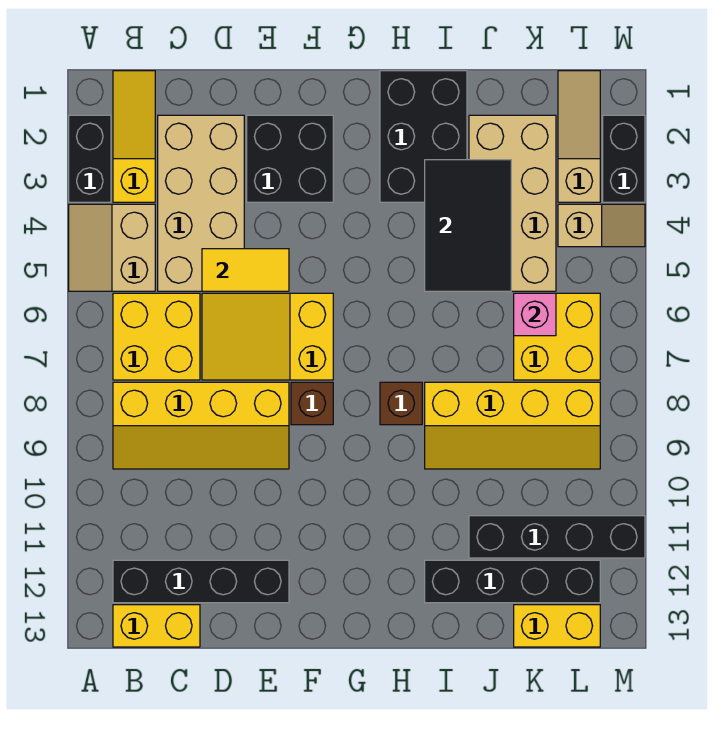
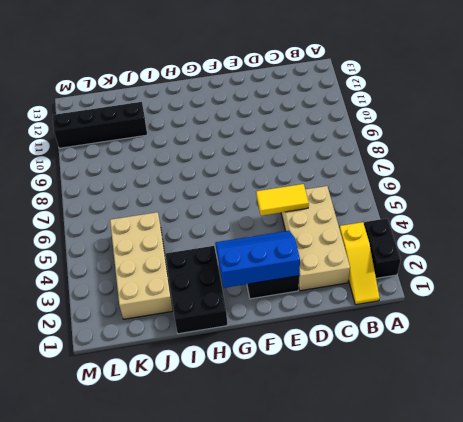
blue 2x3 slope [215,231,300,288] -> none
none -> tan 2x2 slope [69,204,155,291]
none -> yellow 2x2 brick [113,293,200,380]
none -> yellow 2x4 slope [113,382,289,469]

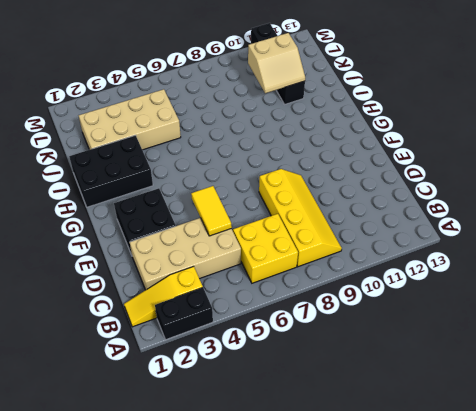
tan 2x2 slope [248,33,305,93] -> tan 2x2 slope moved to [69,204,155,291]
none -> black 1x4 brick [113,560,289,603]
none -> yellow 1x2 brick [113,605,200,647]
none -> yellow 2x3 slope [202,293,333,380]

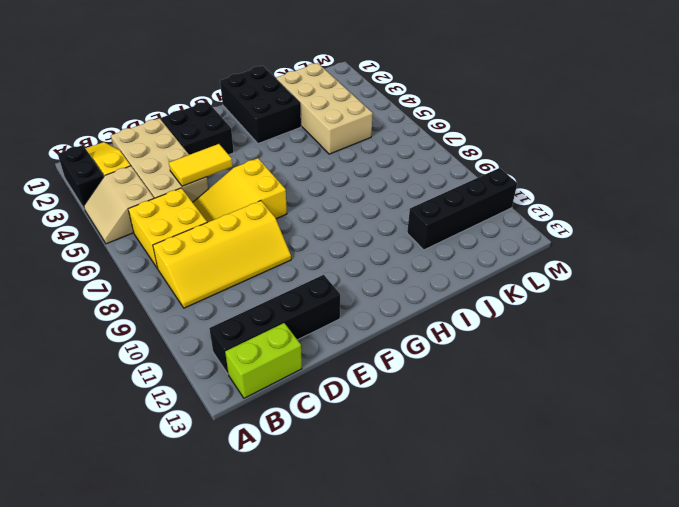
lime 1x2 brick [225,323,302,398] -> yellow 1x2 brick [113,605,200,647]
none -> brown 1x1 brick [291,382,333,425]
none -> brown 1x1 brick [380,382,422,425]
none -> yellow 2x4 slope [425,382,600,469]

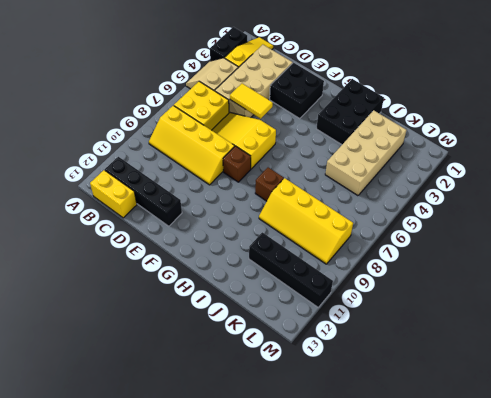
none -> black 1x4 brick [425,560,600,603]
none -> yellow 2x2 brick [514,293,600,380]
none -> yellow 1x2 brick [514,605,600,647]

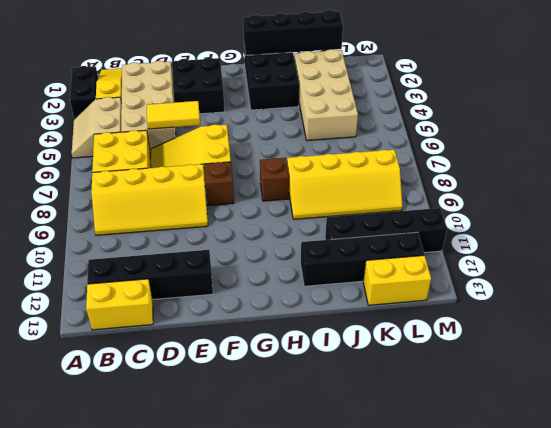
black 1x4 brick [243,10,343,55] -> none
none -> yellow 2x2 brick [514,293,600,380]
none -> tan 1x3 slope [558,71,600,202]
none -> tan 1x2 slope [558,204,645,247]

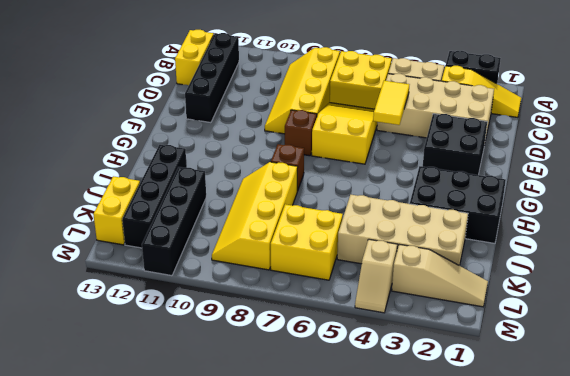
none -> black 1x2 brick [603,115,645,202]
none -> black 2x3 tile [425,160,511,291]
none -> pink 1x1 brick [514,293,556,336]

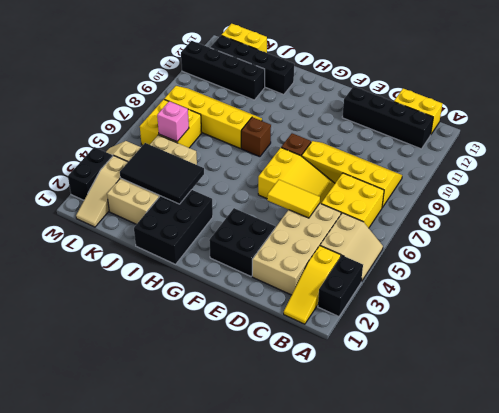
black 2x3 tile [120,143,204,204] -> black 2x3 tile turned to [425,160,511,291]

